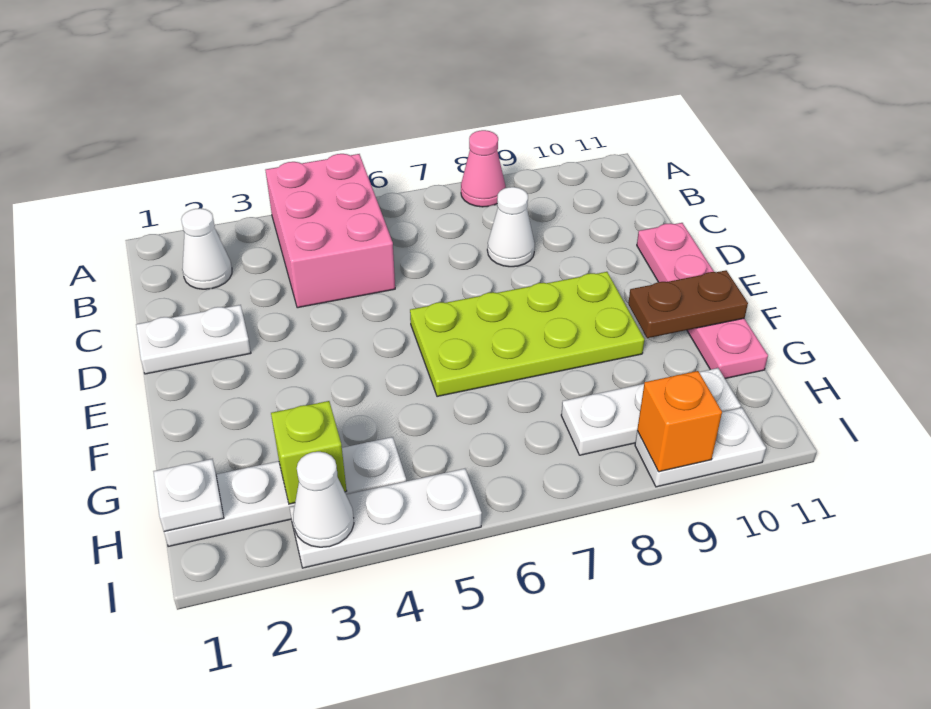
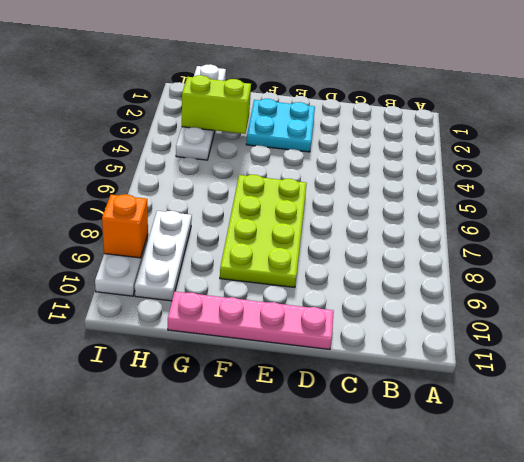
cyan 2x2 plate [246,99,315,152] -> none
lime 1x2 brick [182,75,251,134] -> lime 1x1 brick [271,401,347,504]
none -> pink 2x3 brick [266,154,395,308]
none -> pink 1x1 cone [461,130,506,207]
none -> white 1x1 cone [181,208,232,289]

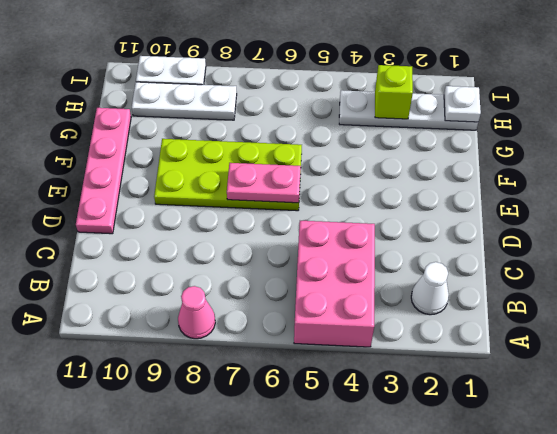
pink 1x2 plate [227,163,301,203] -> none
none -> white 1x1 cone [487,187,535,267]
none -> white 1x2 plate [136,305,251,374]
none -> white 1x3 plate [290,469,482,568]

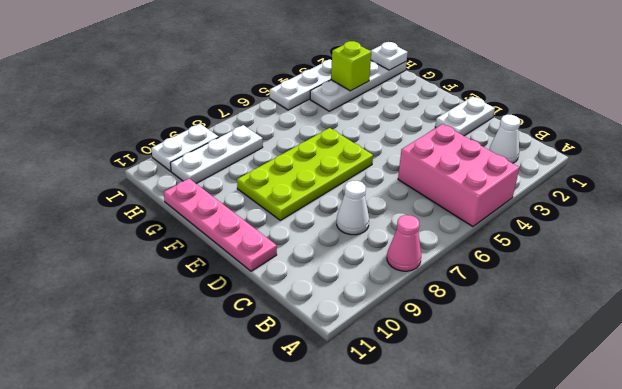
none -> brown 1x2 plate [628,270,748,338]
none -> white 1x1 cone [293,452,354,547]
none -> orange 1x1 brick [637,371,722,472]

